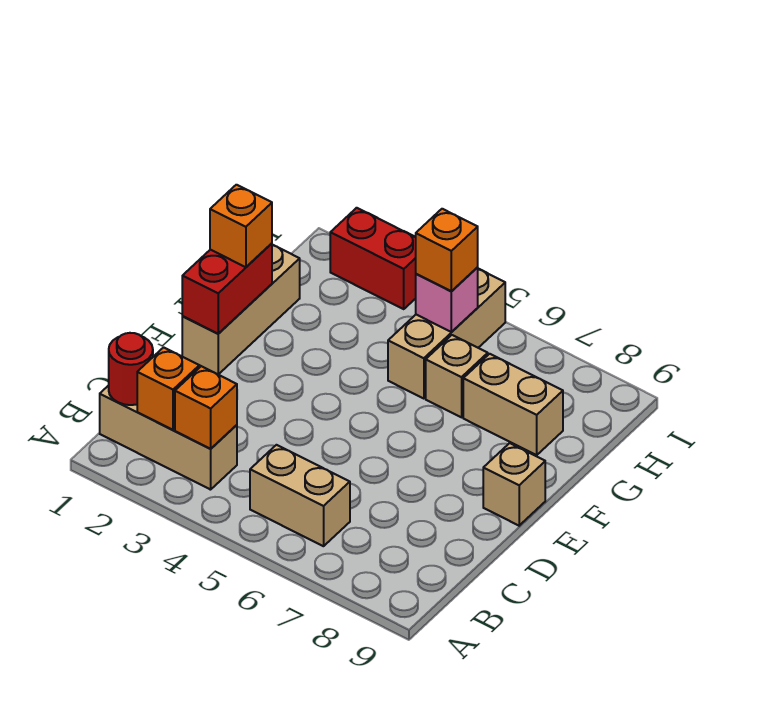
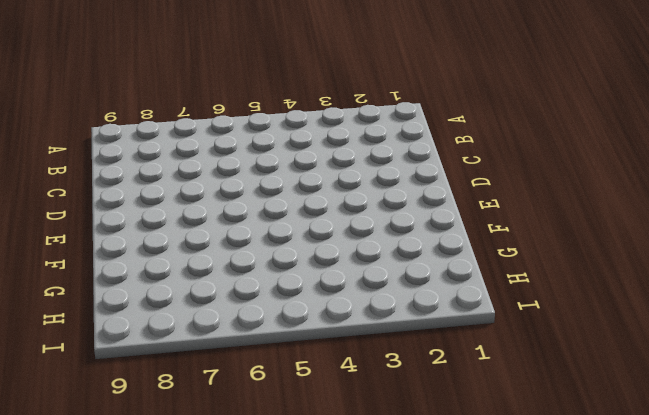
none -> tan 1x3 brick [100,385,237,490]
none -> tan 1x2 brick [250,445,350,546]
none -> tan 1x3 brick [182,245,300,374]

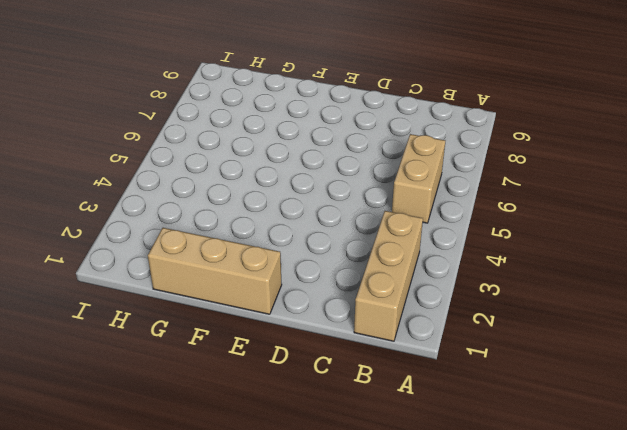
none -> tan 1x1 brick [483,443,545,526]
none -> tan 1x3 brick [388,269,505,399]
none -> tan 1x1 brick [426,335,488,417]

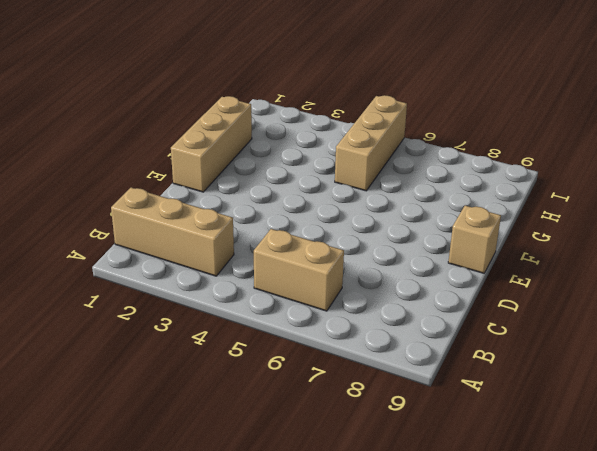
none -> tan 1x1 brick [426,335,488,417]
none -> tan 1x2 brick [463,354,563,455]
none -> red 1x2 brick [330,208,416,309]

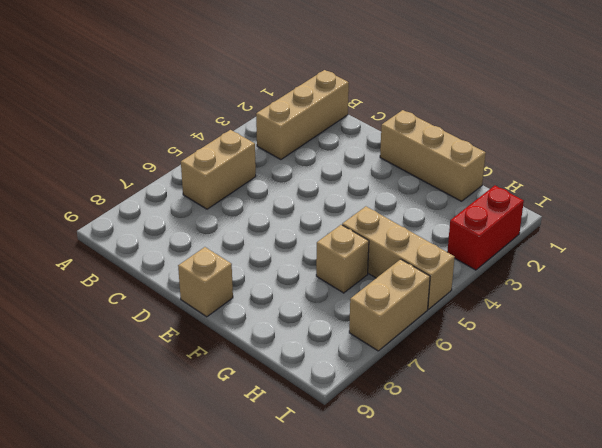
tan 1x2 brick [349,259,430,351] -> tan 1x2 brick moved to [463,354,563,455]
none -> red 1x1 round brick [109,333,153,405]
none -> orange 1x1 brick [137,347,199,430]
none -> orange 1x1 brick [175,366,237,449]

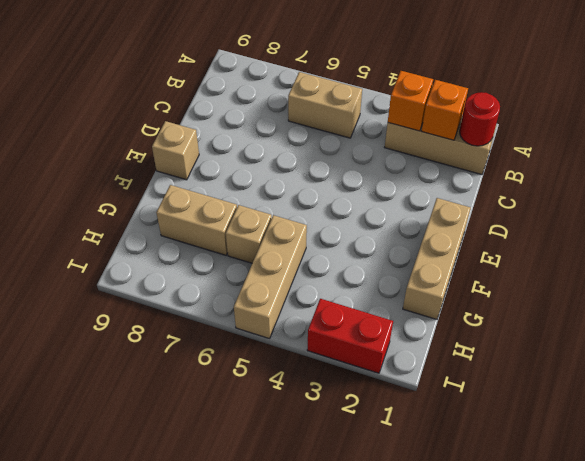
none -> red 1x2 brick [182,243,272,334]
none -> pink 1x1 brick [416,268,478,332]
none -> orange 1x1 brick [210,185,272,267]

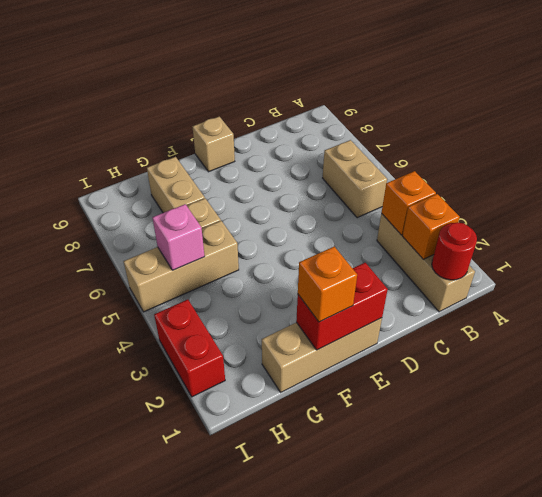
none -> orange 1x1 brick [416,209,478,291]

